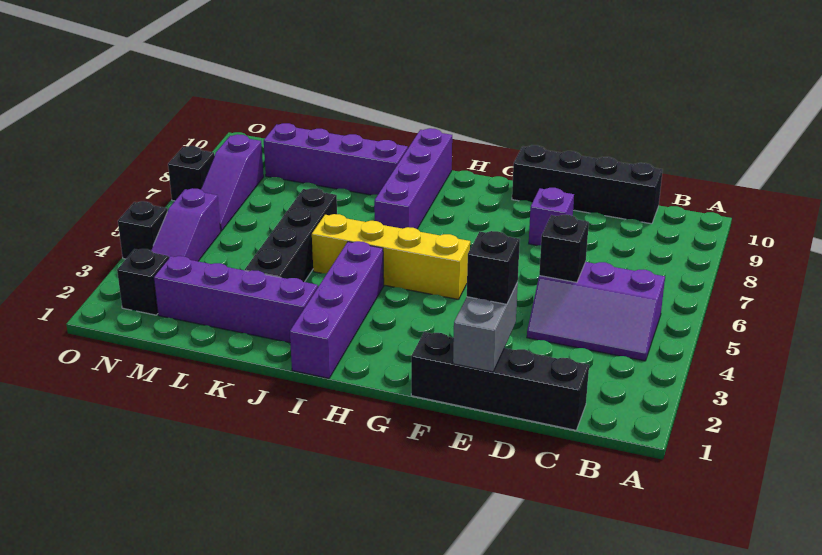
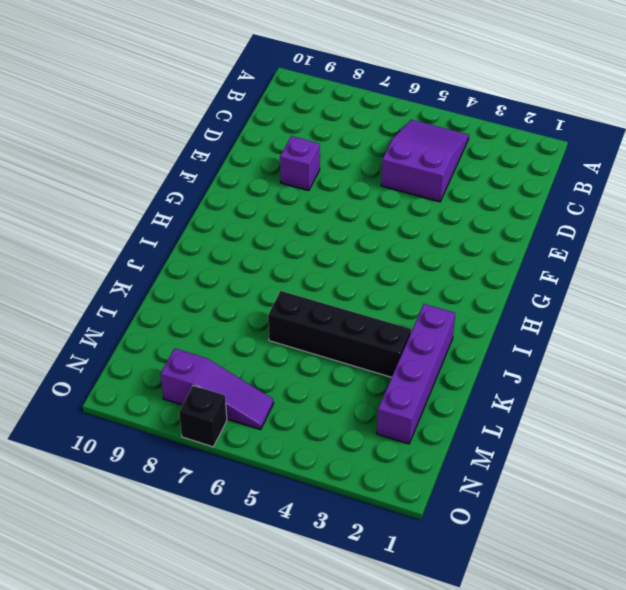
purple 2x3 slope [381,120,469,202] -> purple 2x3 slope turned to [527,262,665,361]
none -> black 1x4 brick [411,332,589,430]
none -> black 1x4 brick [512,145,663,224]
none -> yellow 1x4 brick [312,214,470,300]

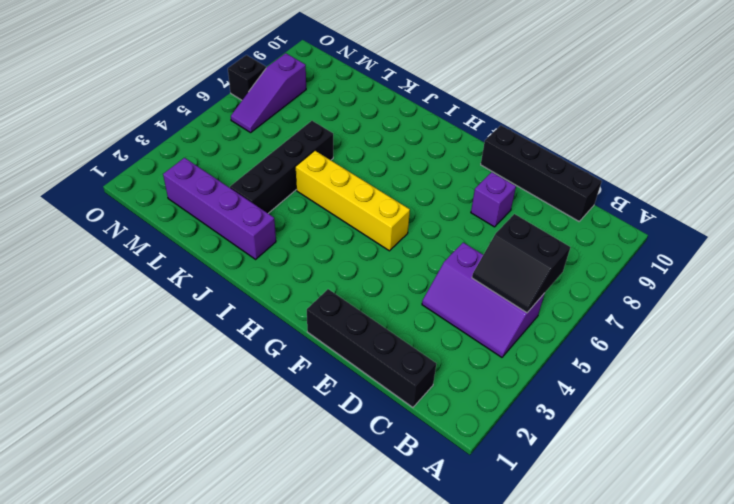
black 2x2 slope [472,214,570,313] -> none
none -> purple 1x4 brick [290,241,384,378]
none -> purple 1x4 brick [374,128,452,229]
none -> purple 1x4 brick [264,123,408,195]

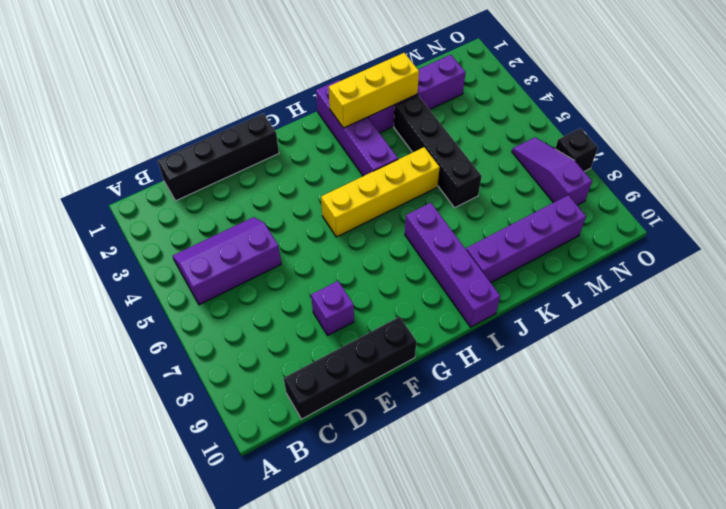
yellow 1x3 brick [329,53,419,128] -> none
none -> black 1x1 brick [117,249,169,315]
none -> purple 1x3 slope [151,188,221,261]
none -> black 1x1 brick [118,201,167,259]

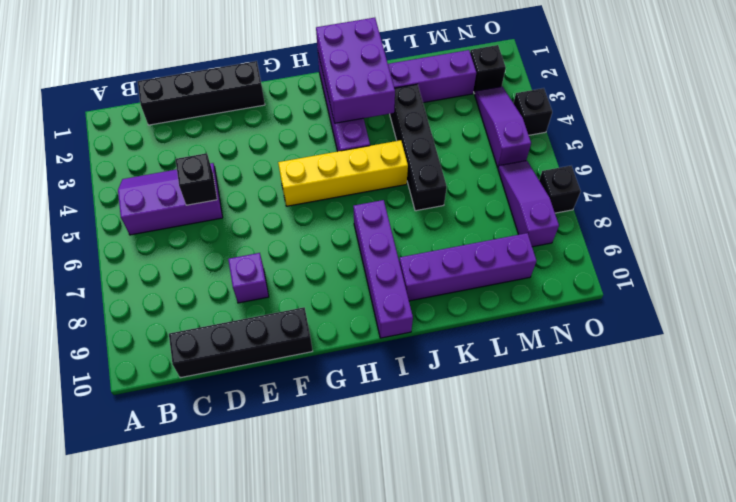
purple 2x3 brick [316,18,395,123] -> none
none -> grey 1x2 brick [453,283,518,372]
none -> black 1x1 brick [467,231,520,304]

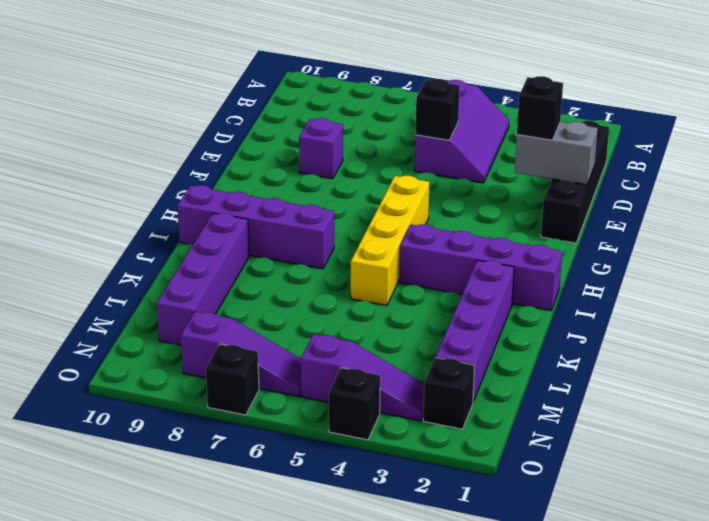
none -> black 1x4 brick [512,145,663,224]
none -> black 1x4 brick [245,188,337,282]

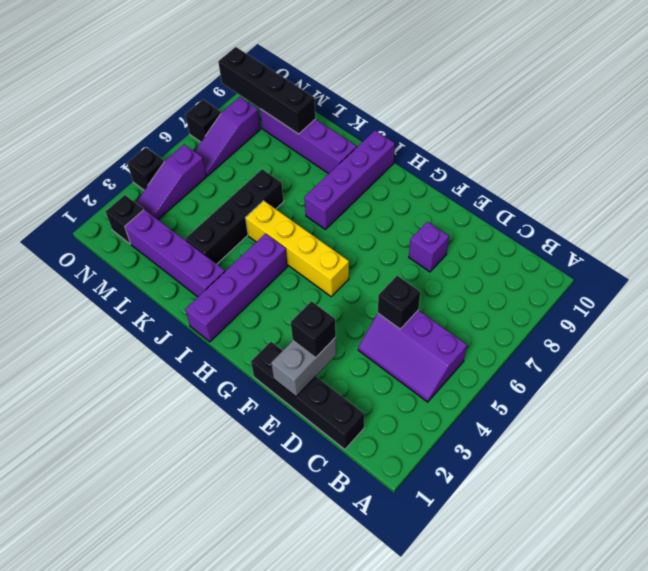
black 1x4 brick [218,47,316,134] -> black 1x4 brick moved to [512,145,663,224]

